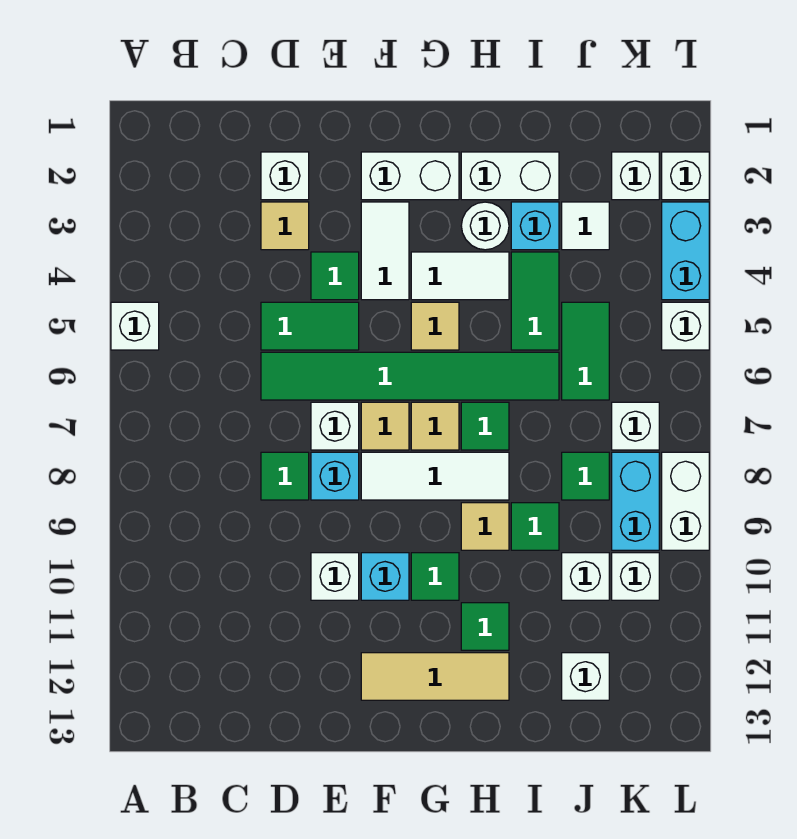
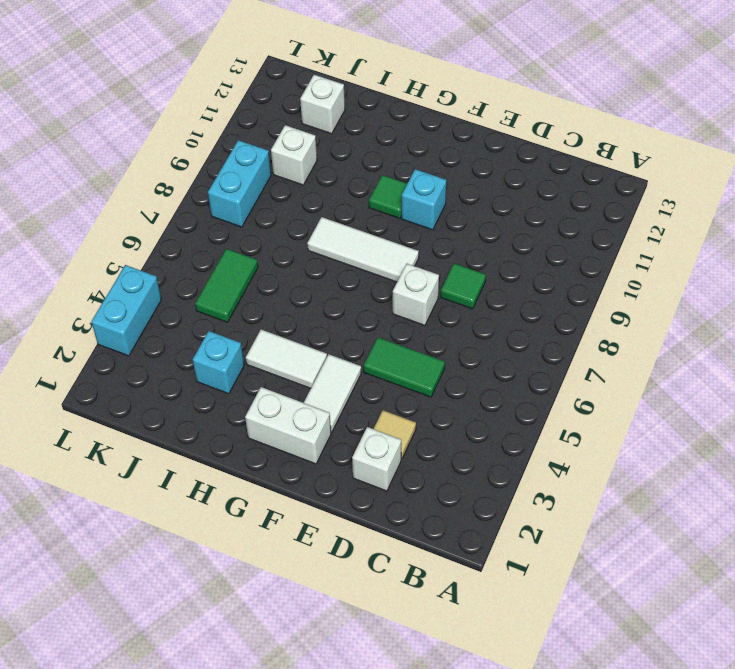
none -> white 1x1 brick [111,302,159,350]
none -> green 1x6 tile [261,352,559,400]
none -> green 1x1 tile [311,252,359,300]
none -> cyan 1x1 brick [311,452,359,500]

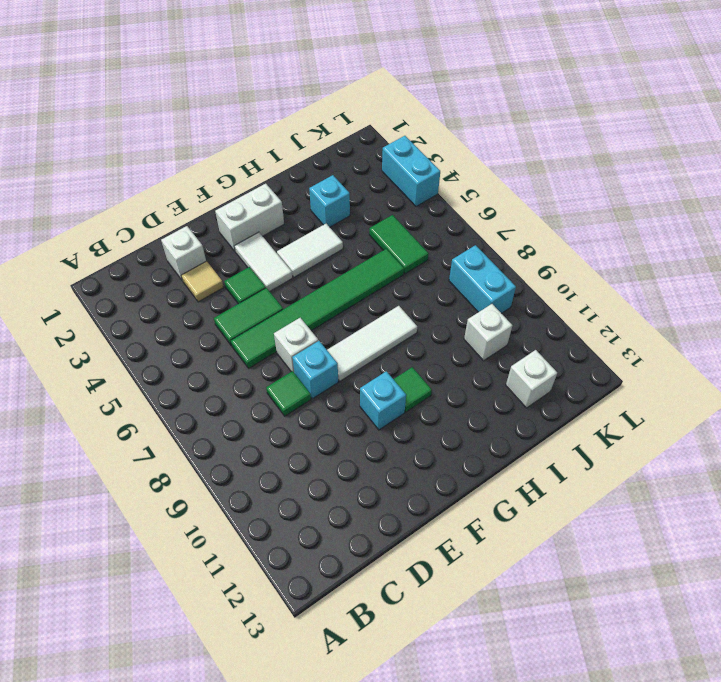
none -> white 1x1 brick [111,302,159,350]
none -> white 1x1 brick [311,553,359,600]
none -> tan 1x1 tile [361,402,409,450]
none -> tan 1x3 tile [361,653,509,700]

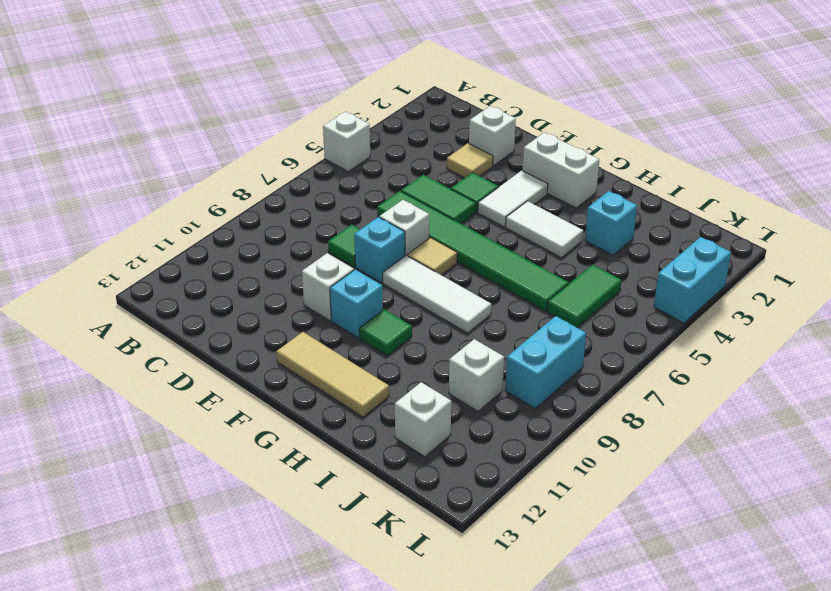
none -> tan 1x1 tile [411,302,459,350]
none -> tan 1x1 tile [411,402,459,450]
none -> white 1x2 brick [461,152,559,200]
none -> white 1x1 round brick [461,202,509,250]

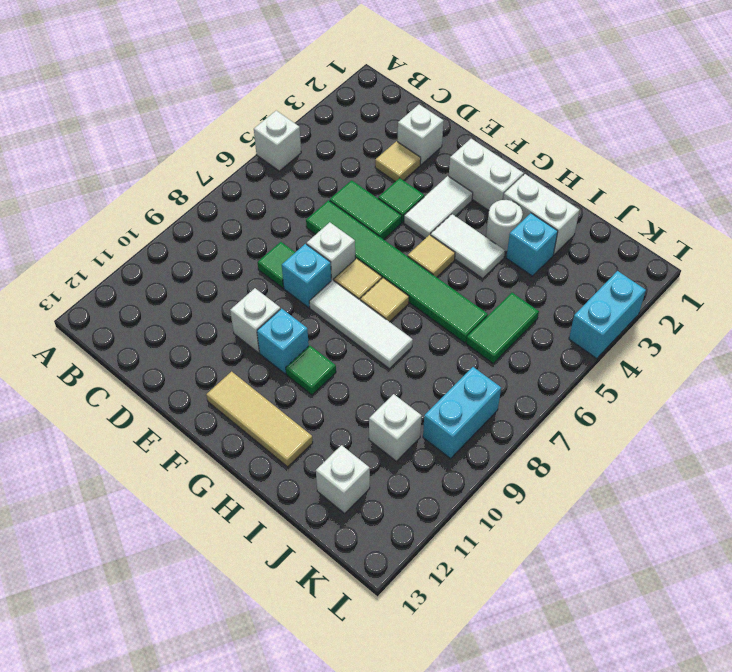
none -> green 1x1 tile [461,402,509,450]
none -> tan 1x1 tile [461,503,509,550]
none -> green 1x1 tile [461,603,509,650]
none -> green 1x2 tile [511,252,559,350]

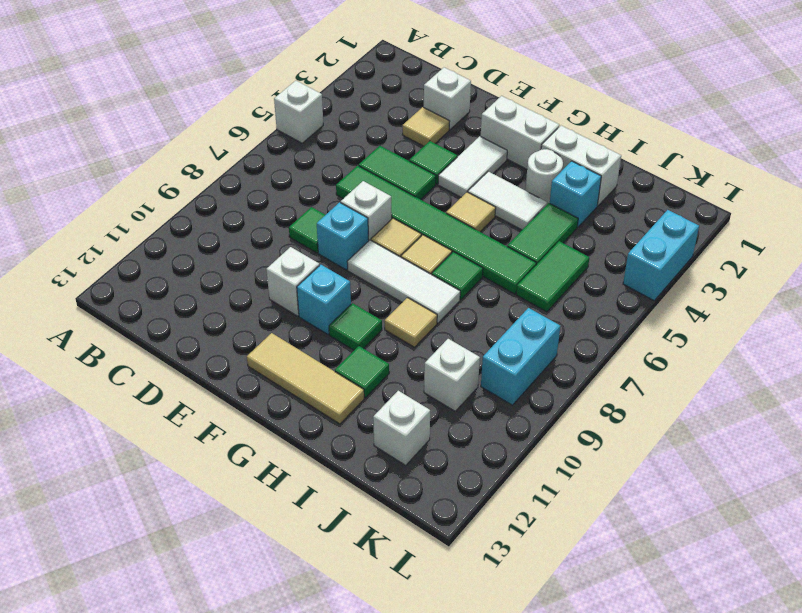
none -> green 1x1 tile [511,503,559,550]
none -> white 1x1 tile [562,202,609,250]
none -> green 1x1 tile [562,452,609,500]
none -> white 1x1 brick [612,152,659,200]

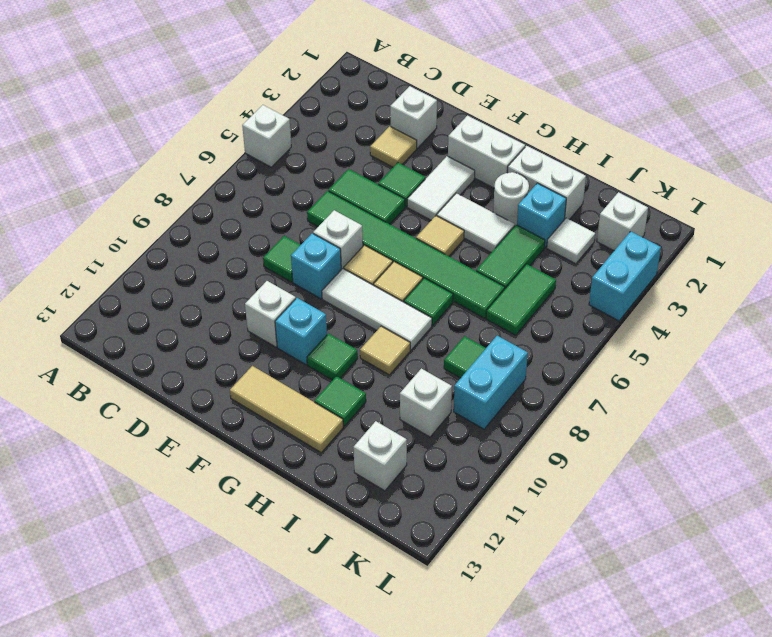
none -> green 1x1 tile [511,503,559,550]
none -> white 1x1 brick [612,402,659,450]
none -> white 1x1 brick [612,553,659,600]
none -> white 1x1 brick [662,152,709,200]

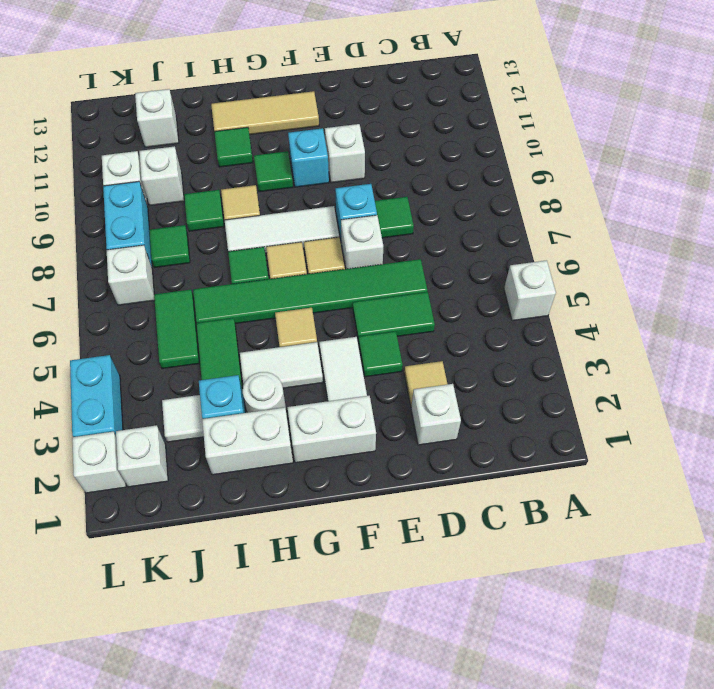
none -> white 1x1 brick [662,302,709,350]
none -> white 1x2 brick [662,452,709,550]

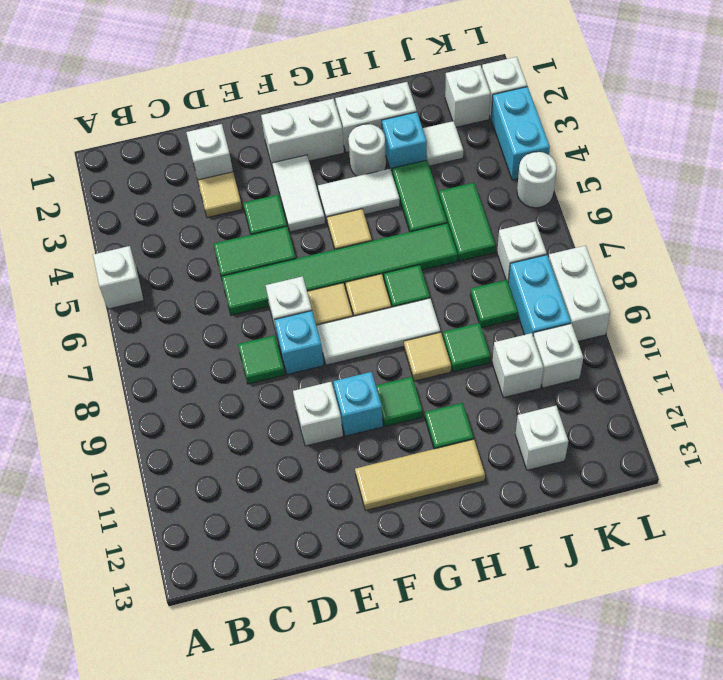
white 1x1 round brick [517,152,557,208] -> white 1x1 brick [662,302,709,350]

